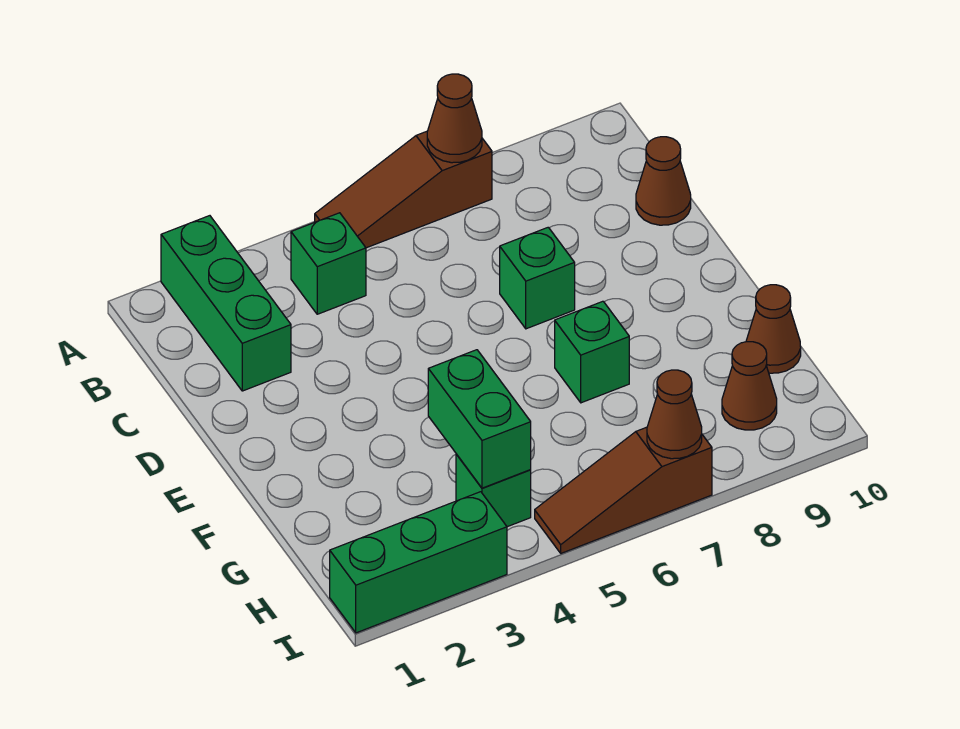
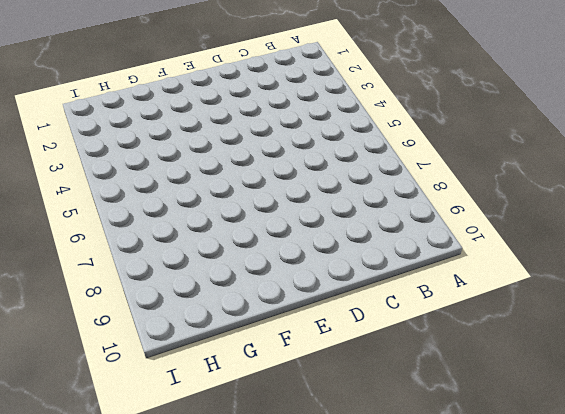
none -> green 1x3 brick [161,216,291,391]
none -> brown 1x3 slope [315,131,492,248]
none -> green 1x1 brick [291,213,366,314]

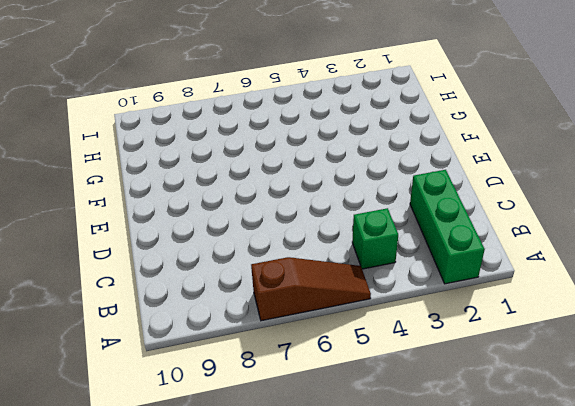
none -> brown 1x1 cone [636,137,691,225]
none -> green 1x1 brick [500,227,575,329]
none -> green 1x1 brick [555,301,629,403]

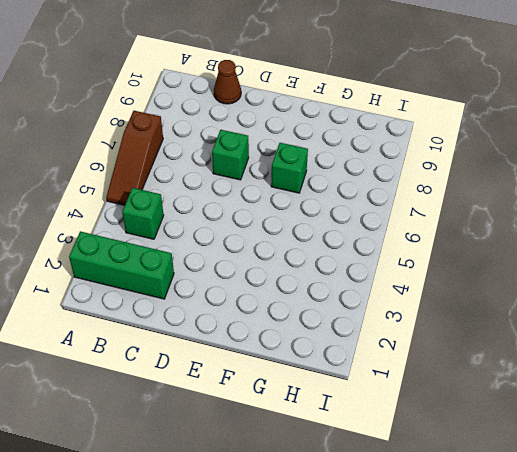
none -> brown 1x1 cone [746,285,801,373]
none -> green 1x1 brick [456,454,531,527]
none -> brown 1x1 cone [722,342,777,430]

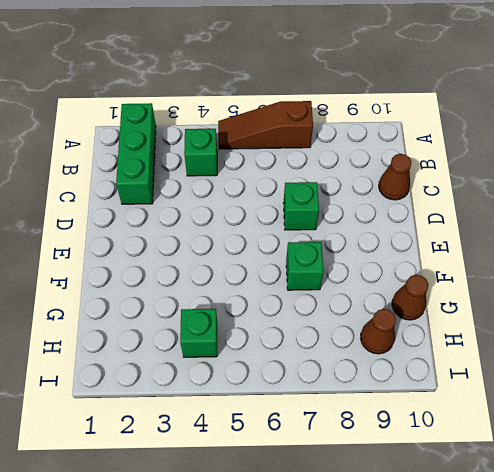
none -> green 1x3 brick [330,492,507,633]
none -> brown 1x3 slope [535,427,712,553]
none -> brown 1x1 cone [427,74,482,163]

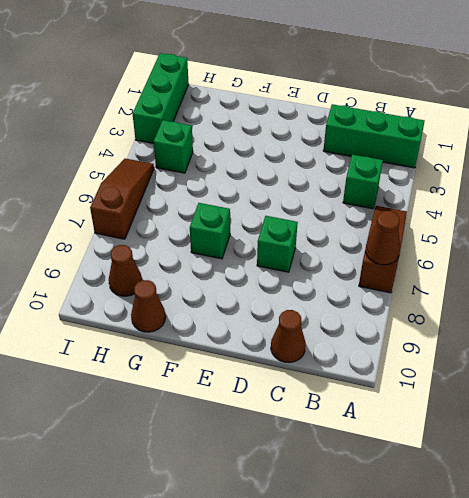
none -> green 1x2 brick [428,350,531,488]
none -> brown 1x1 cone [647,370,702,459]

